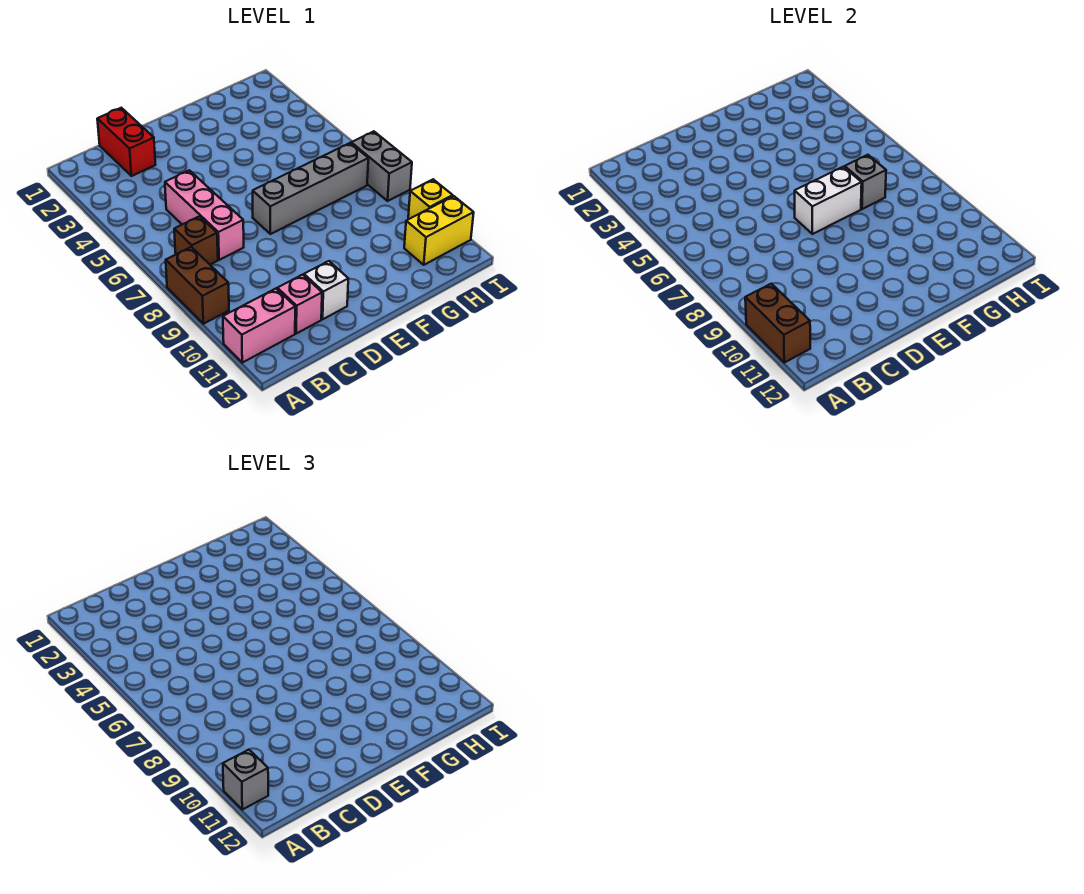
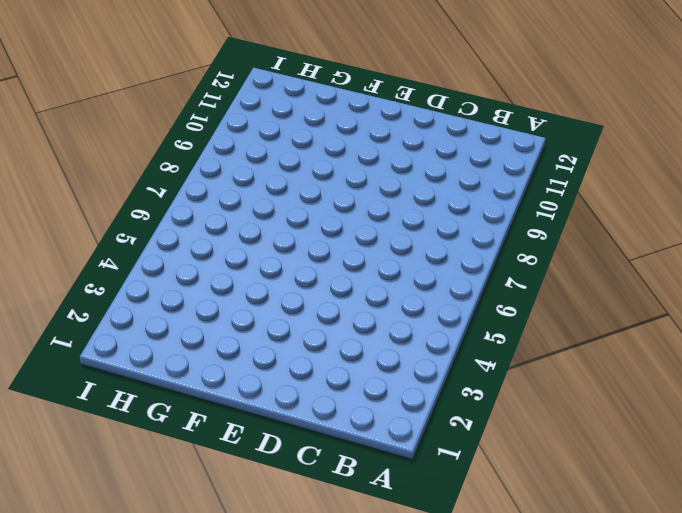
none -> brown 1x2 brick [166,247,229,324]
none -> pink 1x2 brick [223,289,295,363]
none -> brown 1x1 brick [174,216,218,264]

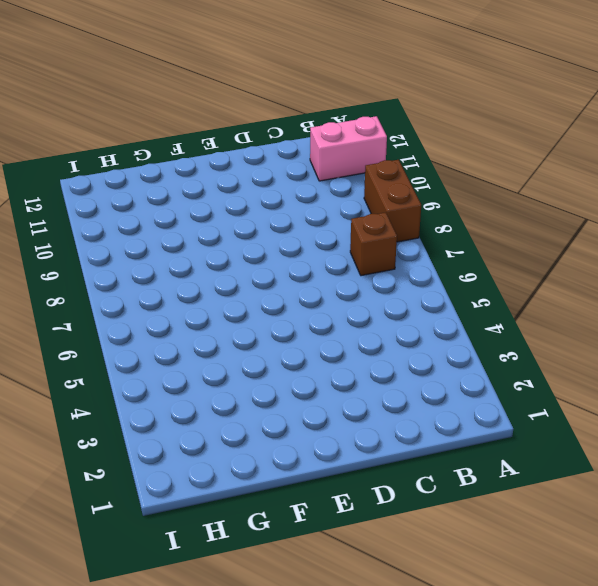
none -> red 1x2 brick [97,108,155,176]
none -> pink 1x3 brick [165,170,244,260]
none -> pink 1x1 brick [277,275,322,333]

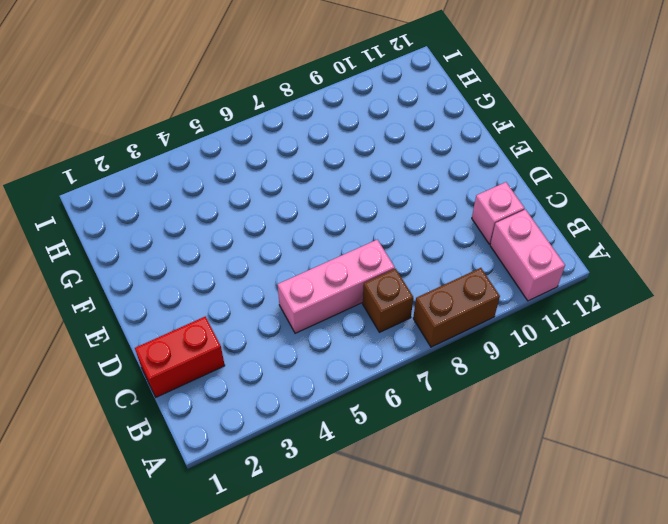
none -> white 1x1 brick [304,261,348,319]
none -> grey 1x4 brick [253,143,368,234]
none -> yellow 1x2 brick [404,196,474,265]

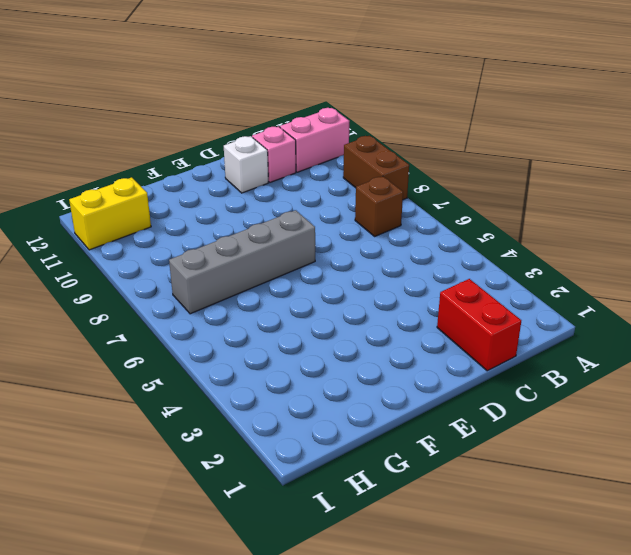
none -> pink 1x3 brick [165,170,244,260]
none -> grey 1x2 brick [351,131,412,201]
none -> yellow 1x1 brick [408,179,453,219]

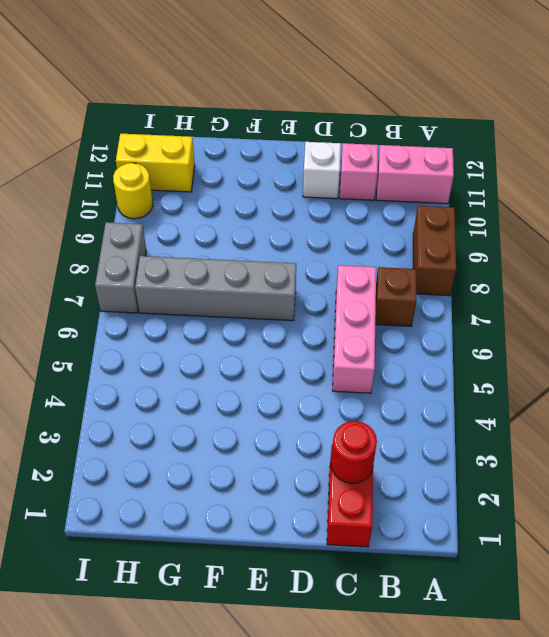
red 1x1 round brick [331,421,377,483] -> none
yellow 1x1 round brick [113,163,153,219] -> yellow 1x1 brick [408,179,453,219]
none -> brown 1x2 brick [745,284,810,363]
none -> white 1x2 brick [795,167,862,234]
none -> grey 1x1 brick [845,155,886,209]

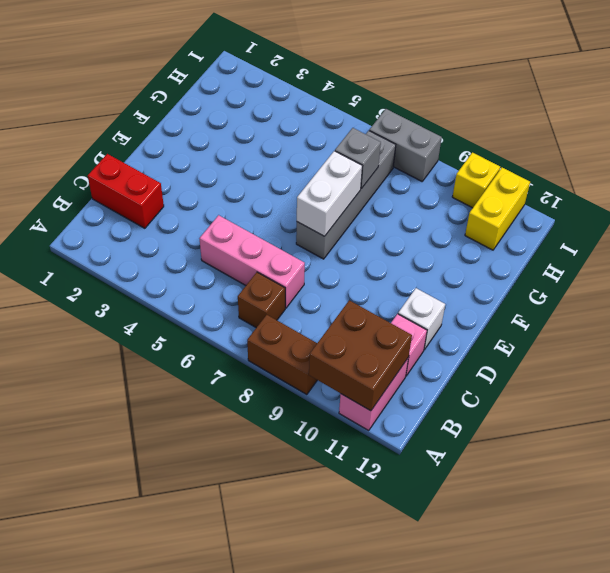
brown 2x2 brick [309,300,412,411] -> brown 1x2 brick [745,284,810,363]
none -> grey 1x1 brick [223,750,268,810]

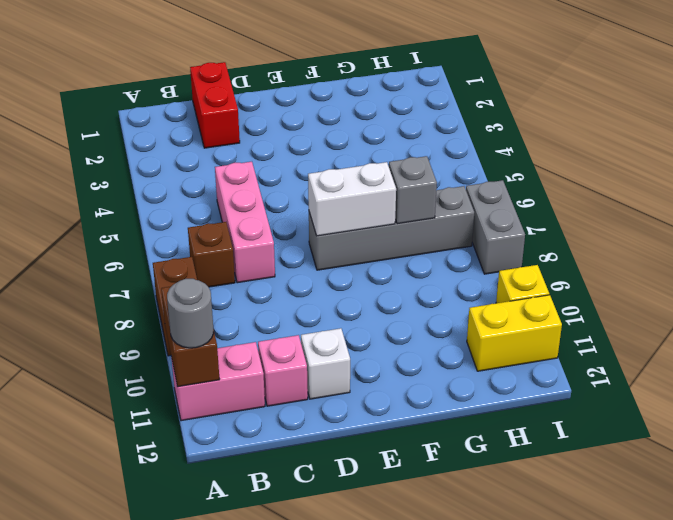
grey 1x1 round brick [167,279,214,348] -> grey 1x1 brick [223,750,268,810]

